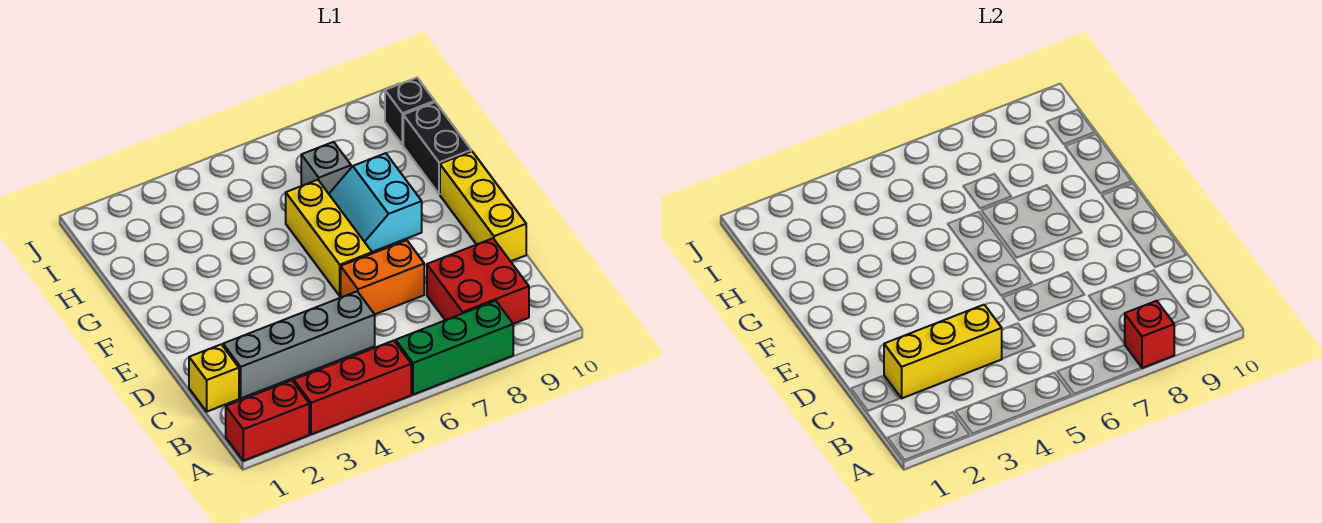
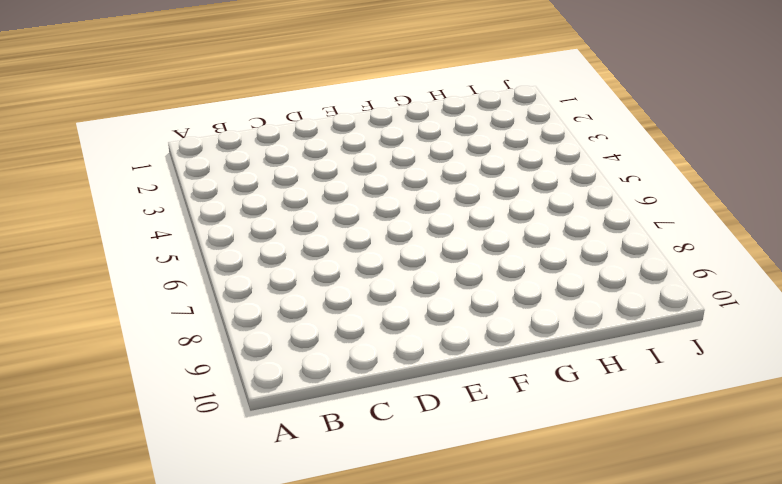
none -> red 1x2 brick [226,380,309,461]
none -> red 1x3 brick [294,341,411,434]
none -> green 1x3 brick [396,301,513,395]

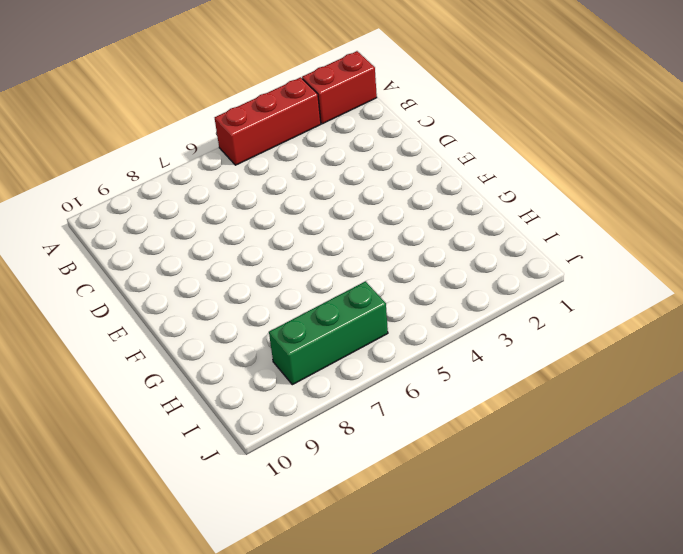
green 1x3 brick [269,281,388,385] -> green 1x3 brick moved to [396,301,513,395]
none -> red 2x2 brick [427,238,529,324]
none -> yellow 1x1 brick [189,344,239,412]
none -> grey 1x4 brick [223,292,375,398]

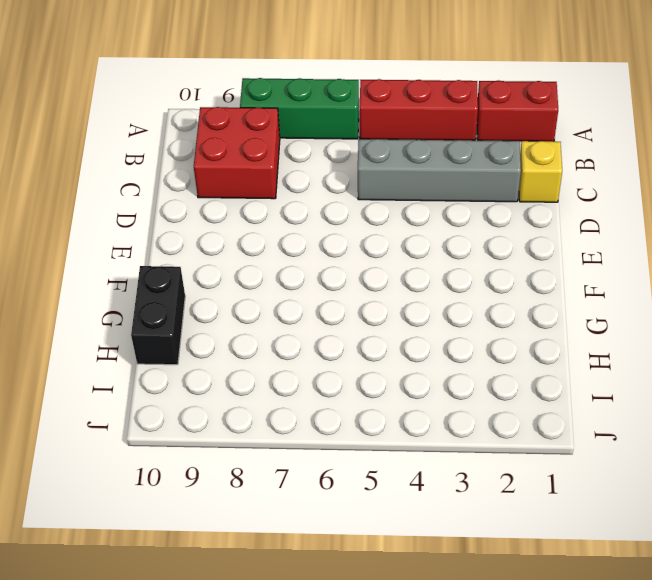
none -> orange 1x2 brick [341,240,424,314]
none -> yellow 1x3 brick [440,151,526,261]
none -> yellow 1x3 brick [286,180,372,296]

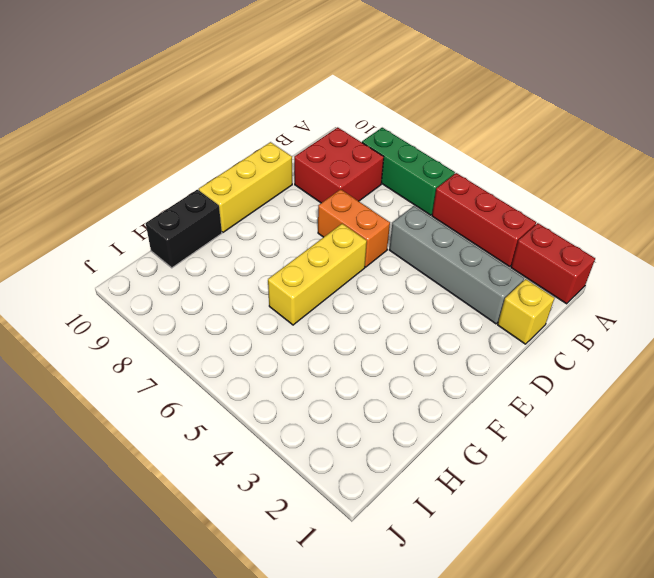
none -> cyan 2x2 slope [329,153,422,252]
none -> grey 1x1 brick [301,142,351,194]
none -> black 1x1 brick [385,78,435,145]

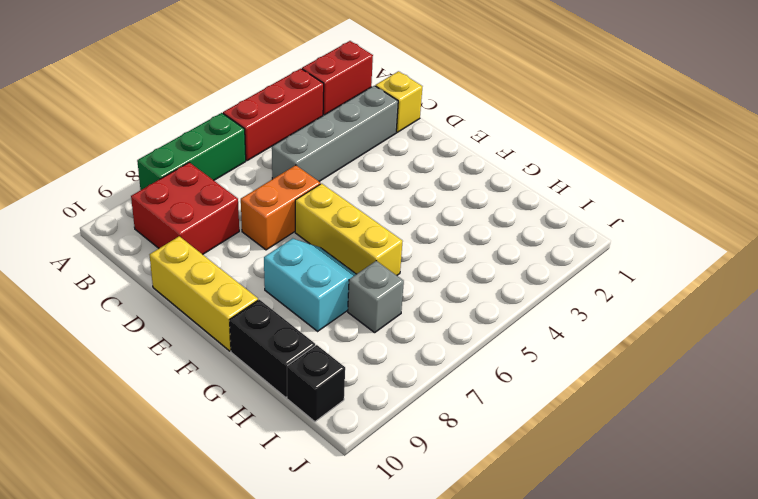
none -> red 1x1 brick [1125,301,1174,368]
none -> yellow 1x3 brick [884,305,1002,398]

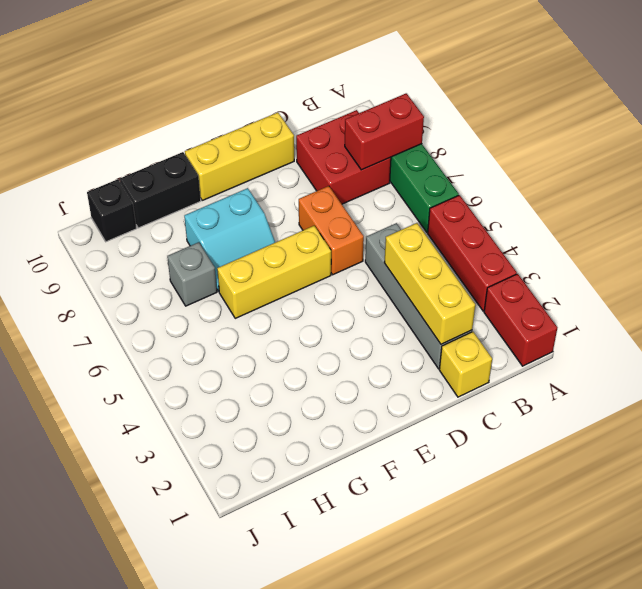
red 1x2 brick [345,93,424,170] -> red 1x1 brick [1125,301,1174,368]

